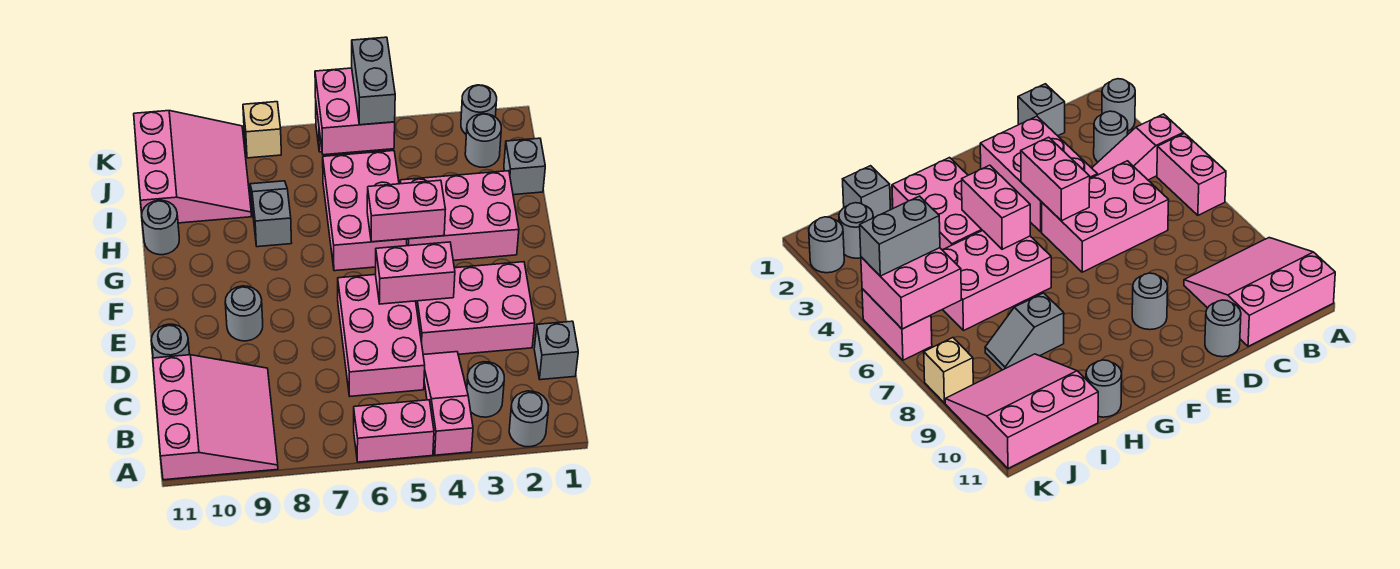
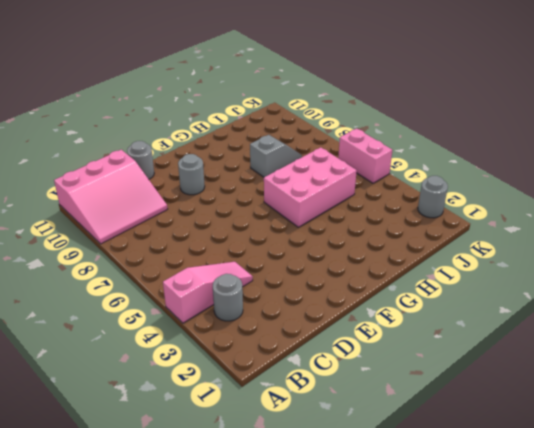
none -> grey 1x1 round brick [509,391,549,447]
none -> pink 1x2 brick [354,400,434,462]
none -> grey 1x1 brick [534,321,578,380]

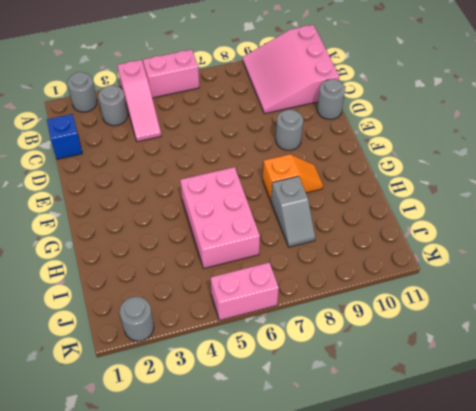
blue 1x1 brick [47,114,82,159] -> grey 1x1 brick [534,321,578,380]
orange 1x2 slope [263,154,323,200] -> none
none -> pink 2x3 brick [338,275,425,396]
none -> pink 2x3 brick [416,262,535,355]
none -> pink 2x3 brick [400,171,519,260]

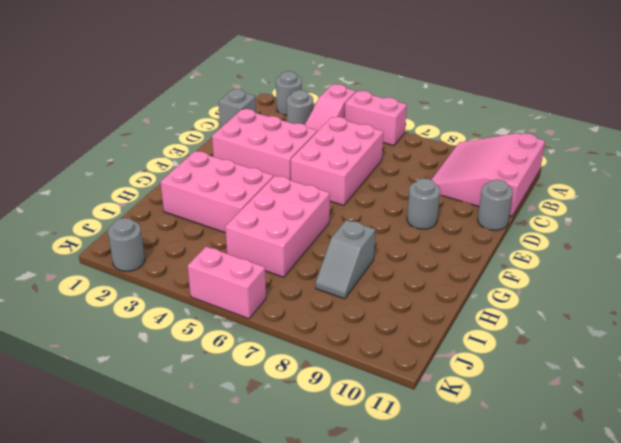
none -> grey 1x1 round brick [142,200,179,255]
none -> grey 1x1 brick [504,138,545,195]
none -> pink 3x3 slope [134,111,252,223]

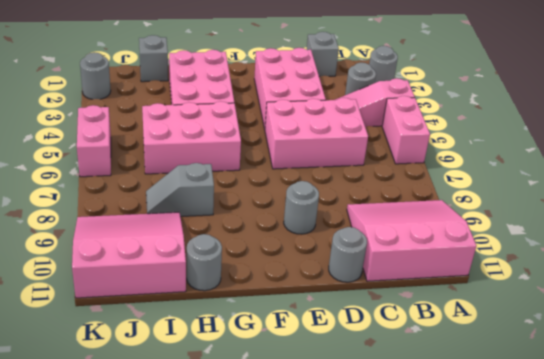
none -> grey 1x1 round brick [465,114,501,167]
none -> tan 1x1 brick [243,102,281,158]
none -> pink 1x2 brick [375,242,455,304]

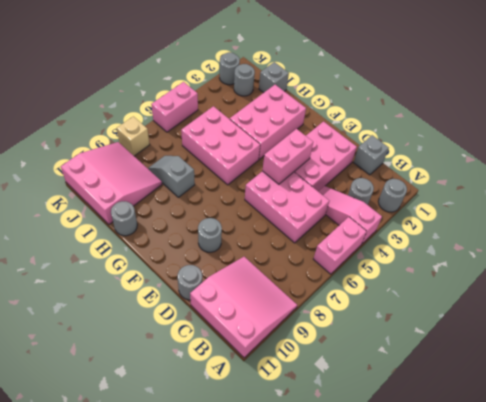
none -> pink 1x2 brick [367,180,445,242]
none -> pink 2x2 brick [315,68,395,155]
none -> grey 1x2 brick [352,37,395,125]

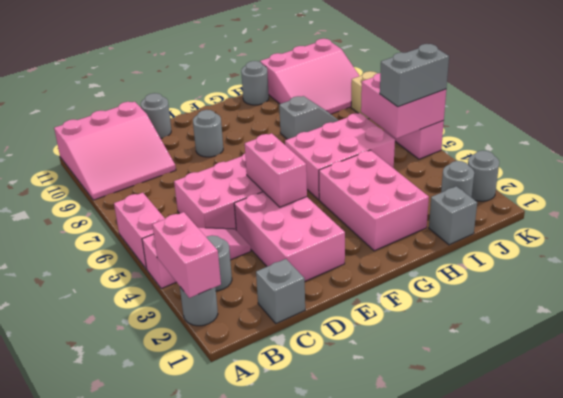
pink 1x2 brick [152,212,221,298] -> pink 1x2 brick moved to [367,180,445,242]

